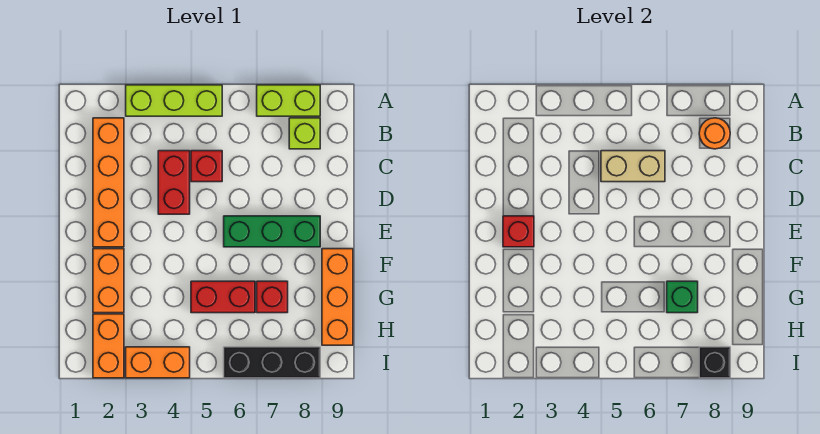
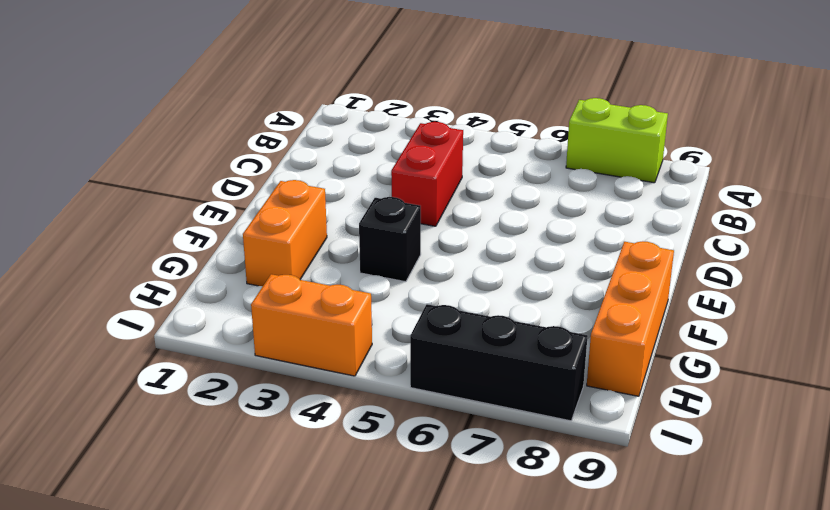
black 1x1 brick [359,197,421,282] -> black 1x1 brick moved to [699,347,730,378]
none -> lime 1x3 brick [126,85,222,116]
none -> orange 1x4 brick [93,118,124,247]
none -> lime 1x1 brick [289,118,320,149]

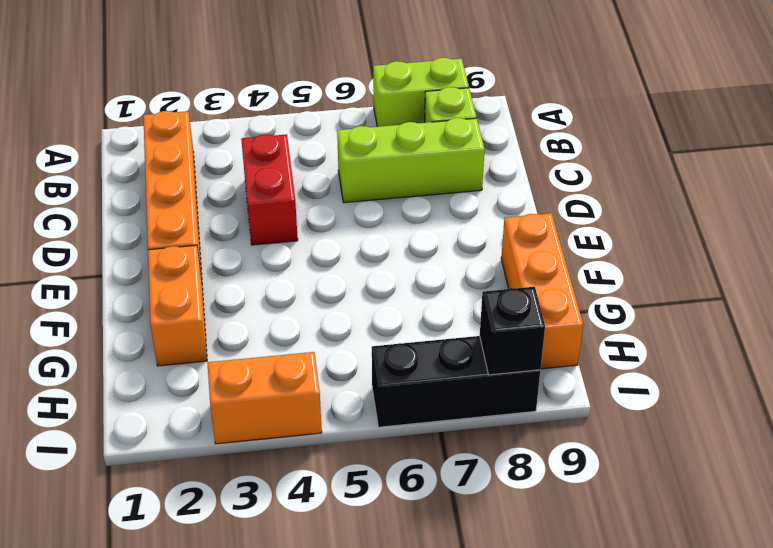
lime 1x3 brick [337,118,485,203] -> lime 1x3 brick moved to [126,85,222,116]
none -> red 1x1 brick [191,151,222,182]
none -> green 1x3 brick [224,216,320,247]
none -> red 1x2 brick [191,281,255,313]

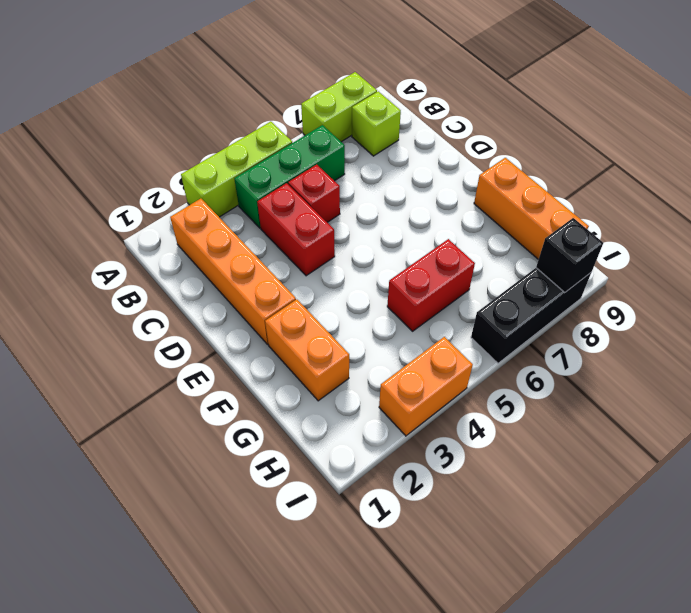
green 1x3 brick [234,125,345,228] -> green 1x3 brick moved to [224,216,320,247]
none -> red 1x1 brick [257,281,288,313]
none -> orange 1x2 brick [93,314,124,378]
none -> orange 1x1 round brick [699,118,730,149]

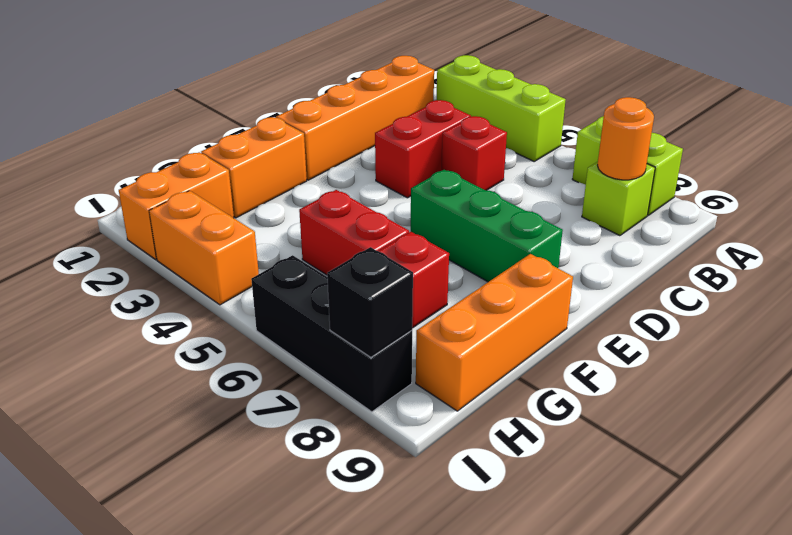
none -> tan 1x2 brick [601,151,665,182]
none -> red 1x1 brick [503,216,534,247]
none -> green 1x1 brick [667,281,698,313]

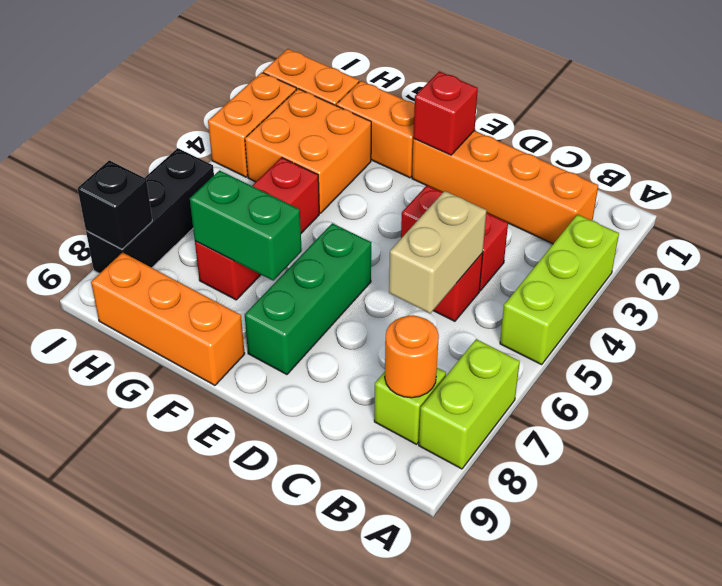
green 1x2 brick [190,170,302,281] -> green 1x1 brick [667,281,698,313]
orange 2x2 brick [245,89,371,213] -> none

